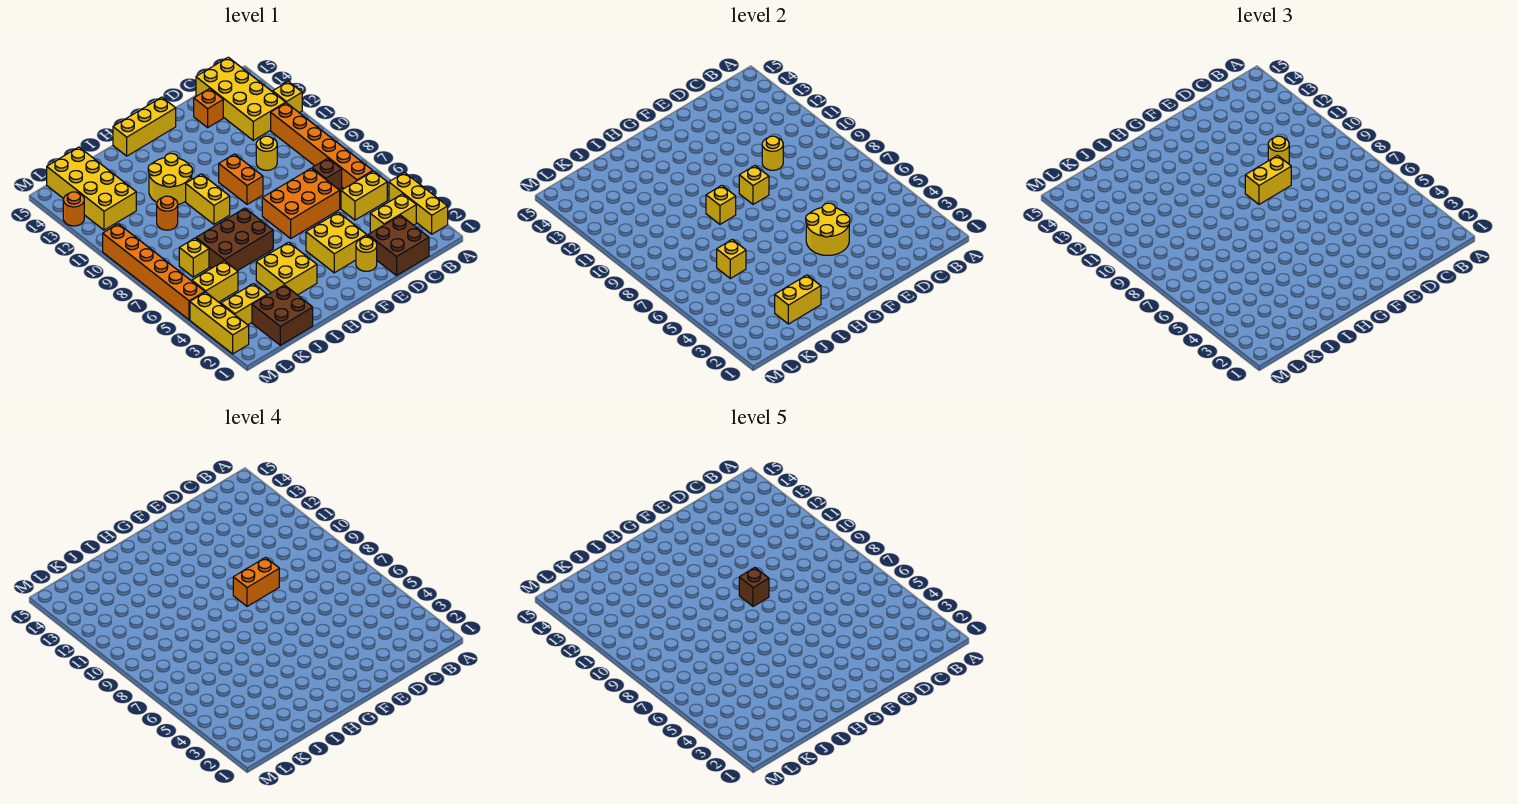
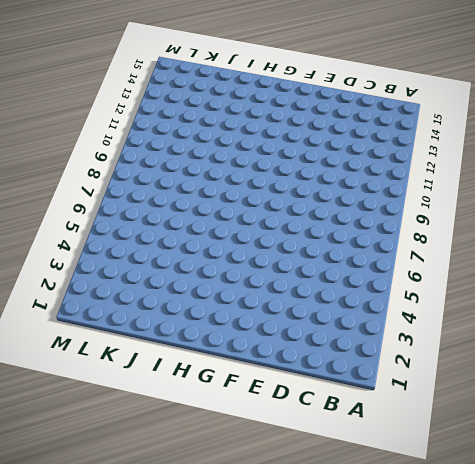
none -> yellow 1x3 brick [389,173,448,234]
none -> yellow 1x1 brick [273,81,302,113]
none -> yellow 1x2 brick [370,194,416,233]
none -> yellow 1x2 brick [341,171,387,220]

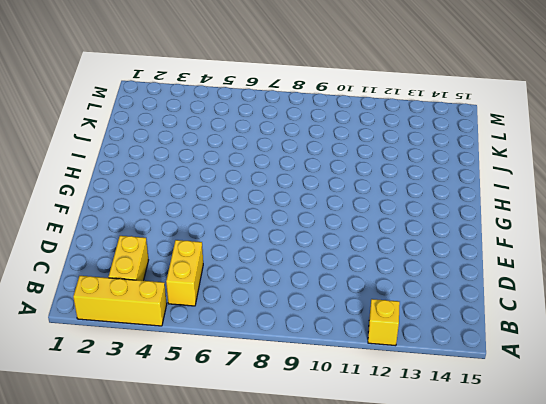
none -> orange 1x6 brick [271,103,373,188]
none -> yellow 2x4 brick [196,57,286,140]
none -> brown 2x2 brick [368,215,429,276]
none -> brown 1x1 brick [312,158,342,189]

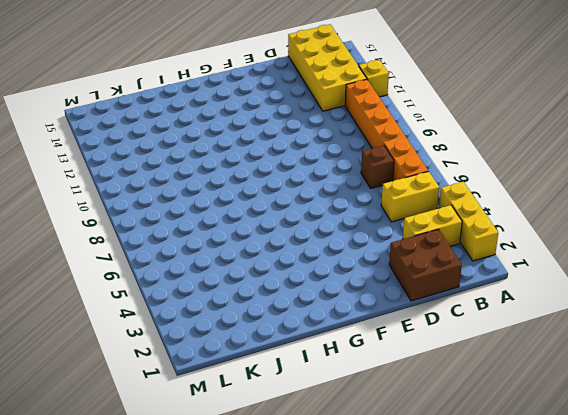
none -> orange 2x3 brick [262,168,340,238]
none -> yellow 1x1 round brick [256,136,277,170]
none -> orange 1x1 brick [194,89,223,128]
none -> yellow 1x1 round brick [356,237,377,271]

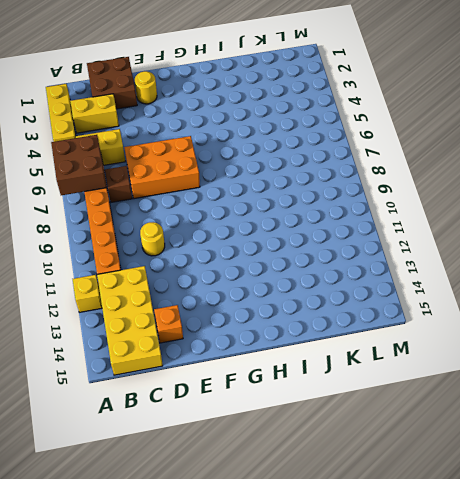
brown 2x2 brick [51,135,107,195] -> brown 2x2 brick moved to [252,285,313,345]
none -> yellow 2x2 brick [306,212,367,273]
none -> orange 1x2 brick [219,154,263,204]
none -> yellow 1x3 brick [113,97,176,156]
none -> yellow 2x2 brick [256,242,317,295]

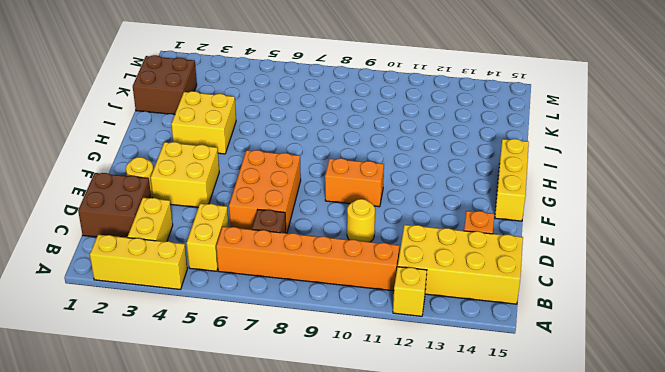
none -> brown 2x3 brick [196,208,273,271]
none -> yellow 1x2 brick [186,174,230,224]
none -> yellow 2x2 round brick [148,153,192,205]
none -> orange 1x1 round brick [157,196,178,230]

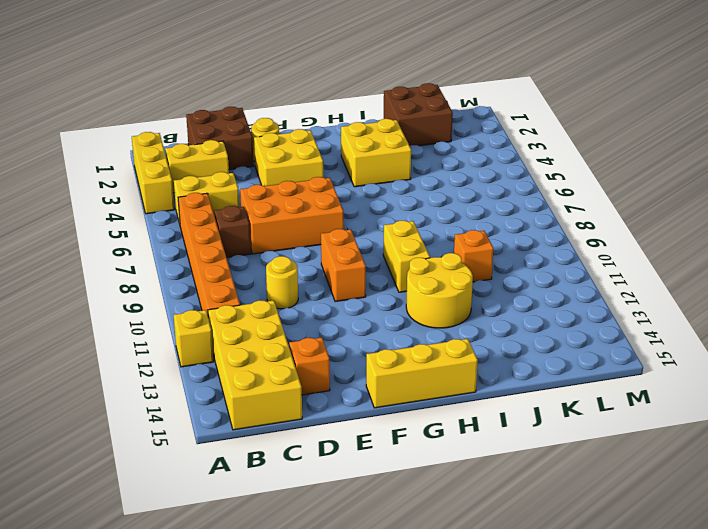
orange 1x1 brick [454,230,493,282] -> orange 1x1 round brick [157,196,178,230]
none -> brown 2x3 brick [196,208,273,271]
none -> yellow 1x2 brick [221,284,267,325]
none -> yellow 1x2 brick [192,261,238,302]
none -> yellow 1x1 brick [179,238,209,277]

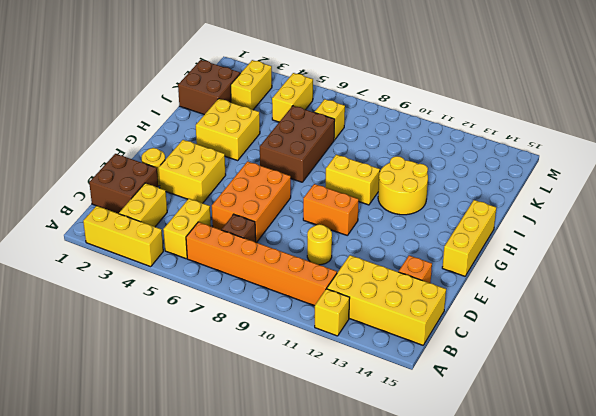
none -> orange 1x1 round brick [157,196,178,230]
none -> yellow 2x4 brick [47,147,136,230]
none -> yellow 1x3 brick [190,292,249,354]
none -> orange 1x6 brick [103,224,205,320]

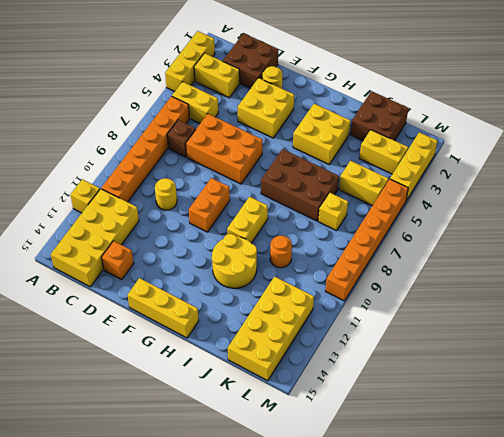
none -> orange 1x1 round brick [63,192,84,226]
none -> yellow 1x1 round brick [762,136,783,170]
none -> yellow 2x2 round brick [806,203,850,255]
none -> yellow 1x1 brick [739,166,769,204]

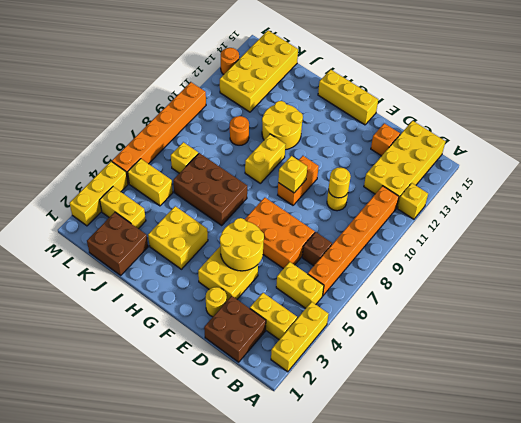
none -> yellow 1x1 brick [706,186,736,224]
none -> yellow 1x2 brick [775,275,821,324]
none -> yellow 1x1 brick [717,239,746,278]
none -> yellow 1x1 round brick [1268,136,1289,164]

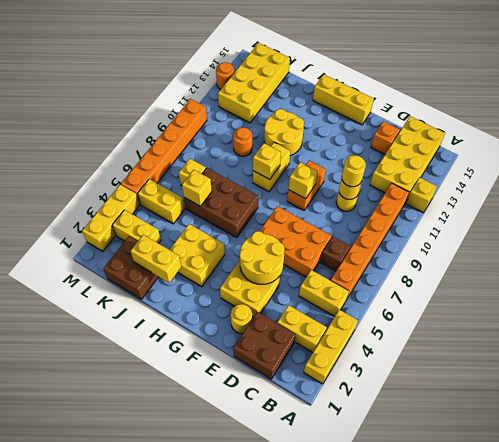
none -> yellow 1x2 brick [1245,156,1291,204]
none -> orange 1x2 brick [233,558,279,606]
none -> brown 1x1 brick [739,568,769,606]

